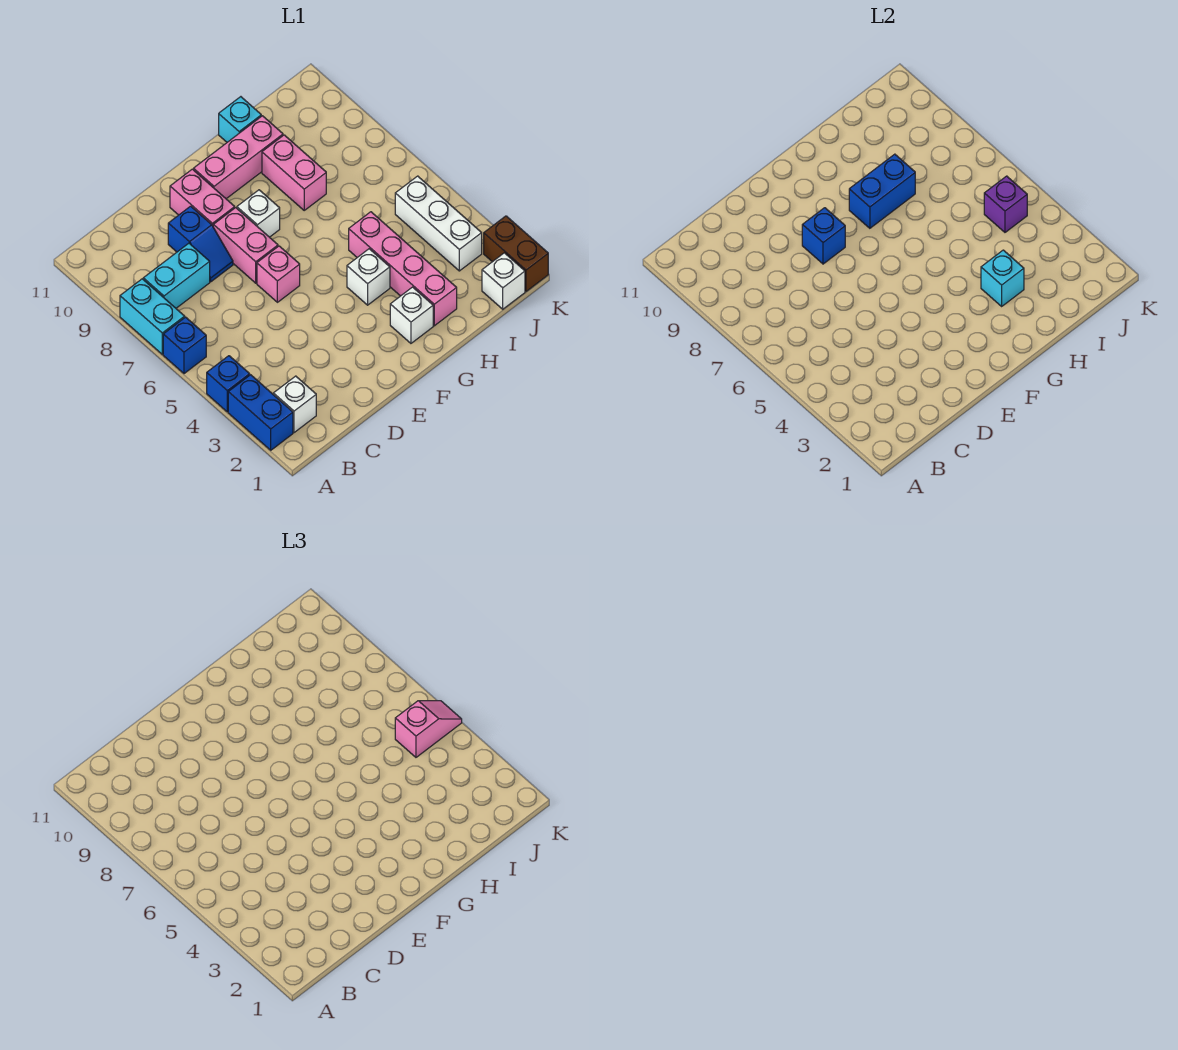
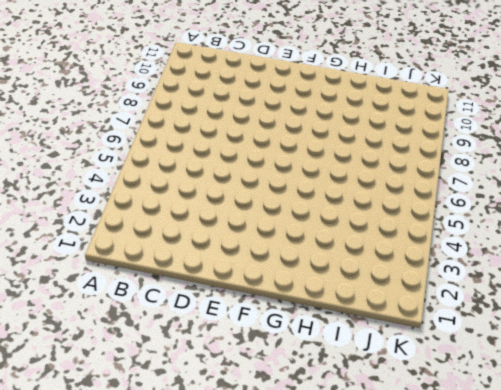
none -> blue 1x2 brick [228,375,293,450]
none -> blue 1x1 brick [207,356,250,412]
none -> blue 1x1 brick [163,317,206,374]

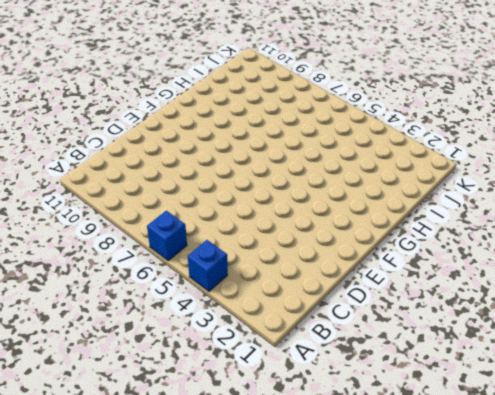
none -> blue 1x2 brick [228,375,293,450]
none -> cyan 1x2 brick [120,279,185,354]
none -> white 1x1 brick [273,376,316,433]

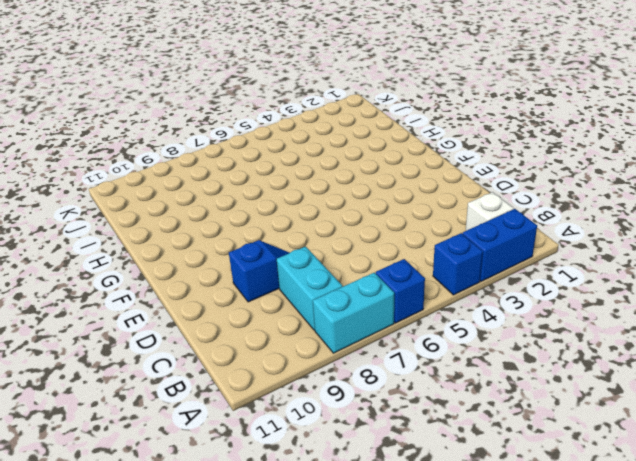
none -> pink 1x1 brick [257,246,300,302]
none -> pink 1x2 brick [213,208,278,283]
none -> pink 1x2 brick [170,169,235,226]

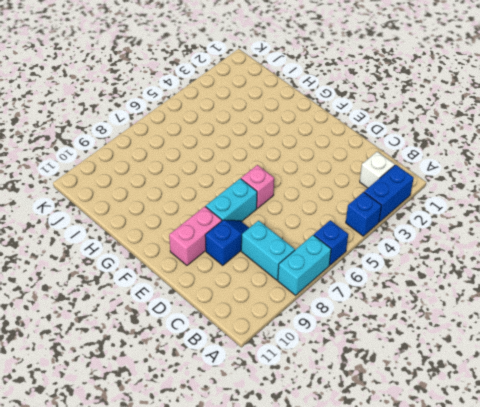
cyan 1x2 brick [206,179,257,222] -> pink 1x2 brick [213,208,278,283]
none -> white 1x1 brick [237,190,280,237]
none -> pink 1x3 brick [193,116,283,199]
none -> white 1x1 brick [390,287,433,343]

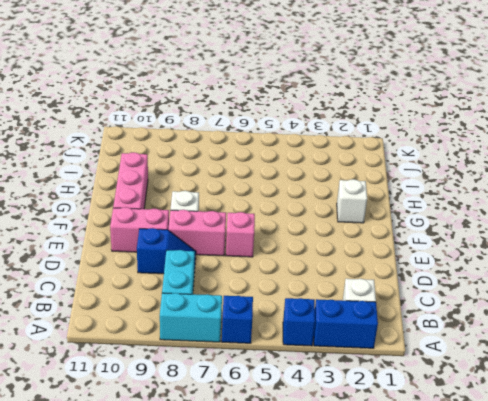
none -> white 1x1 brick [347,249,390,305]
none -> pink 1x4 brick [349,212,457,326]
none -> pink 1x2 brick [262,135,326,210]

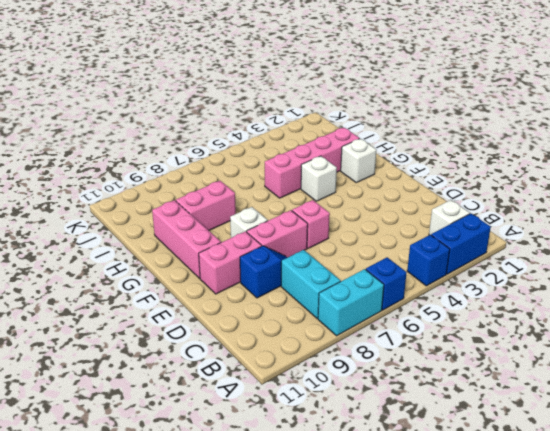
none -> cyan 1x1 brick [219,97,261,142]
none -> white 1x1 brick [482,253,525,309]
none -> white 1x3 brick [395,176,482,271]

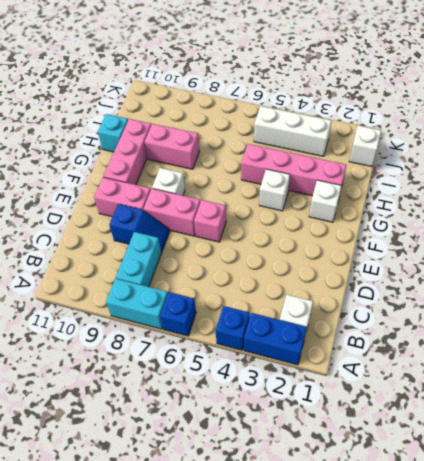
none -> brown 1x2 brick [484,216,548,291]
none -> blue 1x1 brick [802,208,845,264]
none -> blue 1x2 brick [849,154,915,228]

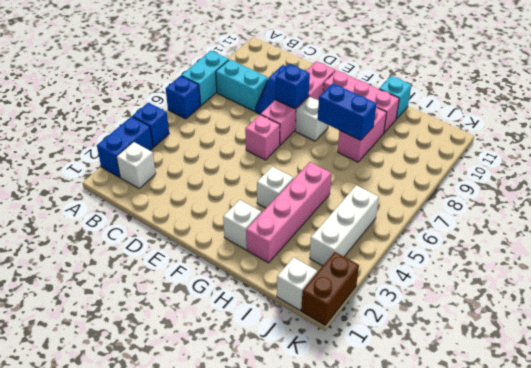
none -> cyan 1x1 brick [981,250,1024,306]
none -> purple 1x1 brick [984,176,1027,232]
none -> pink 1x2 slope [395,701,462,757]

